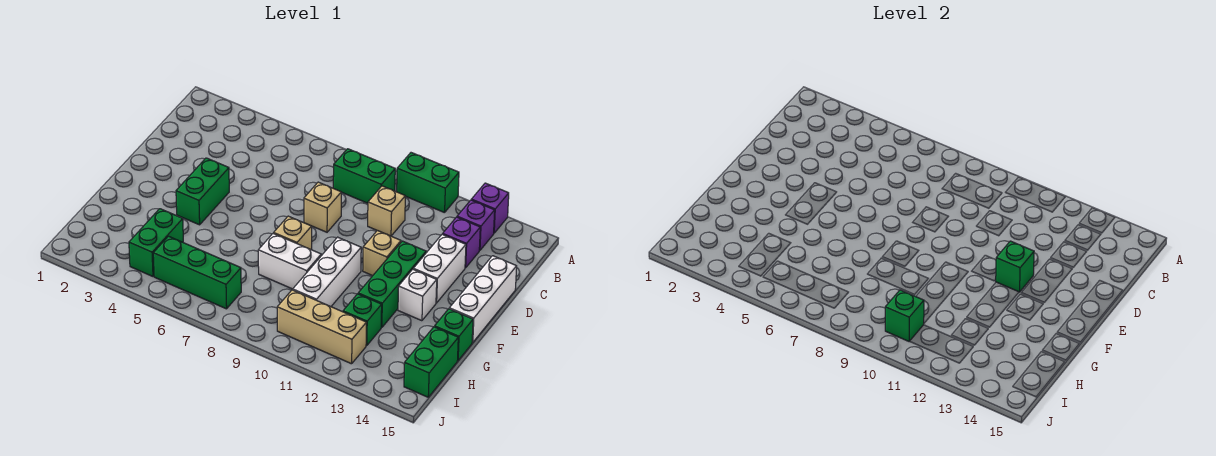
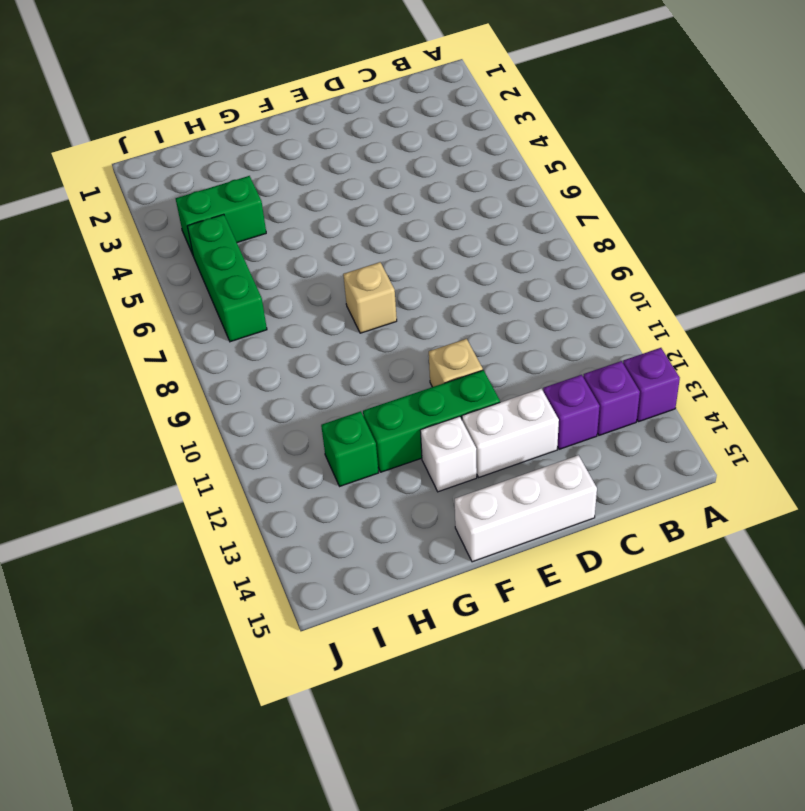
none -> green 1x2 brick [397,153,459,213]
none -> green 1x2 brick [333,149,395,203]
none -> tan 1x1 brick [368,186,405,236]

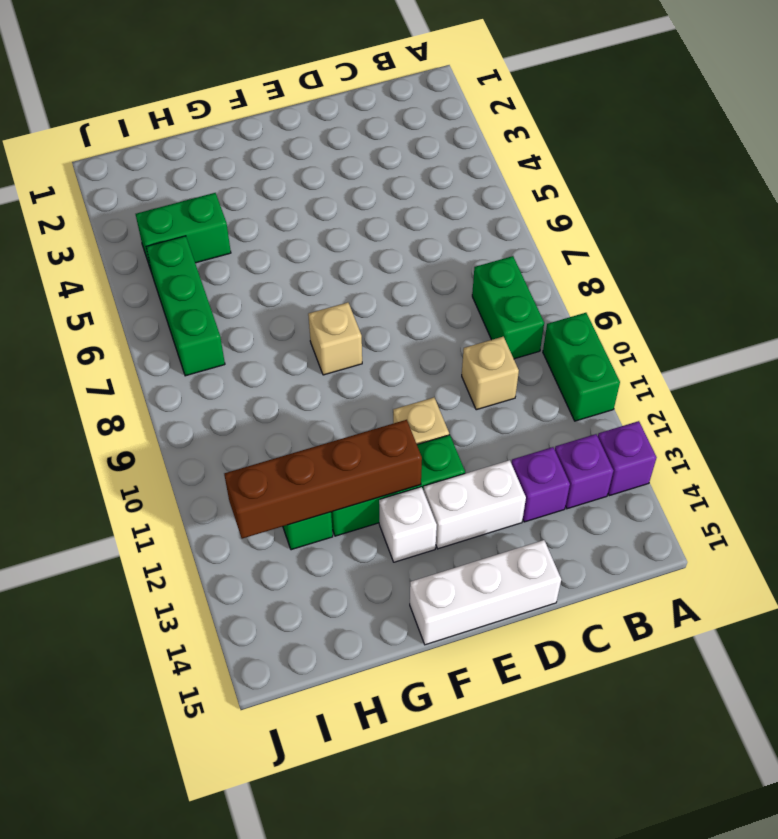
brown 1x4 brick [224,420,422,539] -> none
none -> tan 1x1 brick [304,182,341,232]
none -> green 1x2 brick [176,158,229,225]
none -> white 1x3 brick [293,237,361,307]

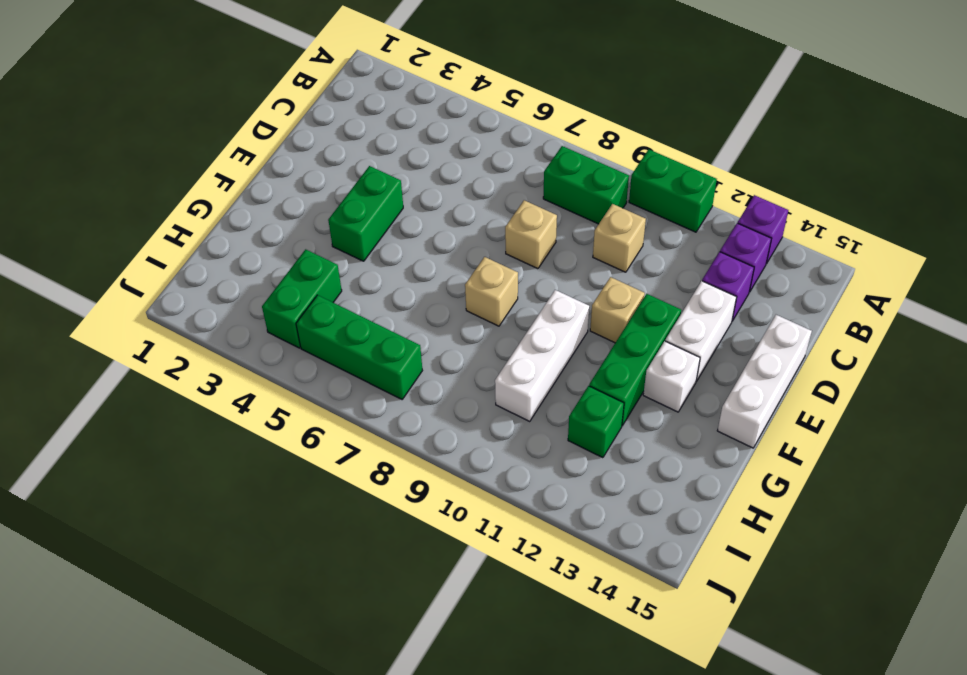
none -> white 1x2 brick [258,233,321,289]
none -> green 1x1 brick [435,309,473,360]
none -> green 1x2 brick [404,327,458,397]

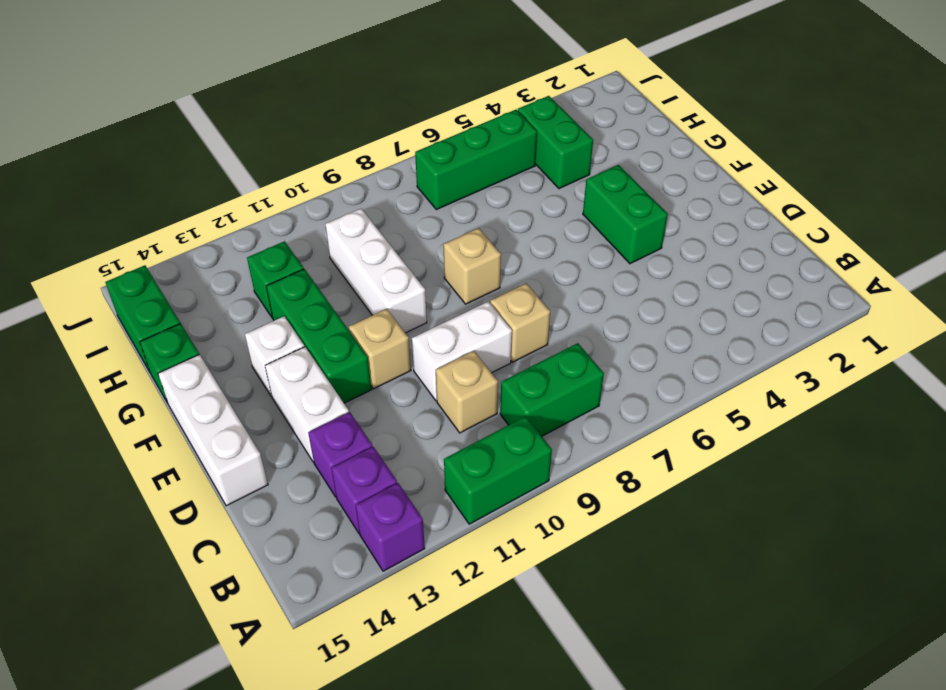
white 1x2 brick [412,302,512,401] -> white 1x2 brick moved to [258,233,321,289]
none -> tan 1x3 brick [277,290,366,364]
none -> green 1x1 brick [996,241,1034,292]
none -> green 1x1 brick [885,290,924,341]

